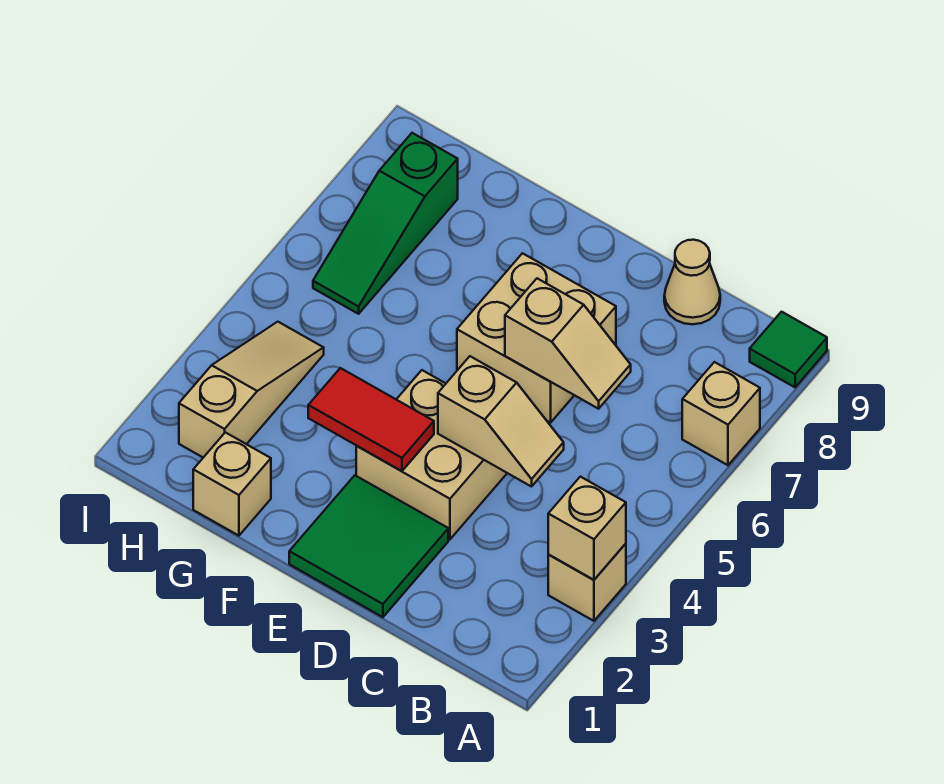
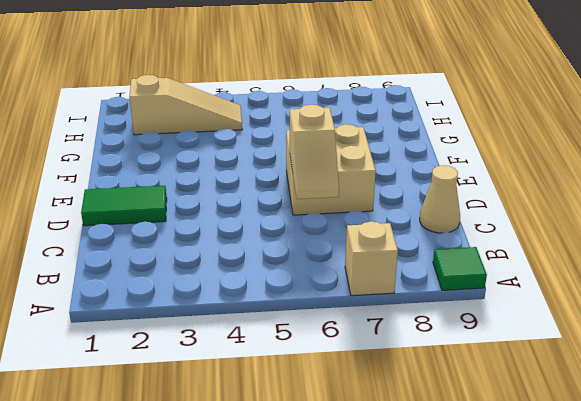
green 1x2 tile [81,186,167,226] -> green 2x2 tile [289,475,448,617]
none -> tan 1x1 brick [548,544,626,621]
none -> tan 2x2 brick [356,370,507,539]
none -> tan 1x1 brick [193,432,271,536]

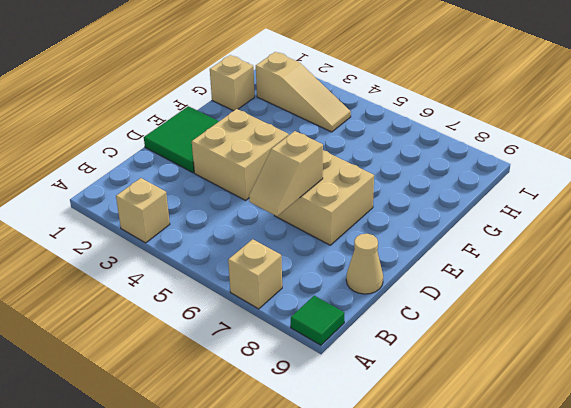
none -> green 1x3 slope [313,133,458,314]
none -> tan 1x1 brick [548,477,626,580]
none -> tan 1x2 slope [438,356,564,487]

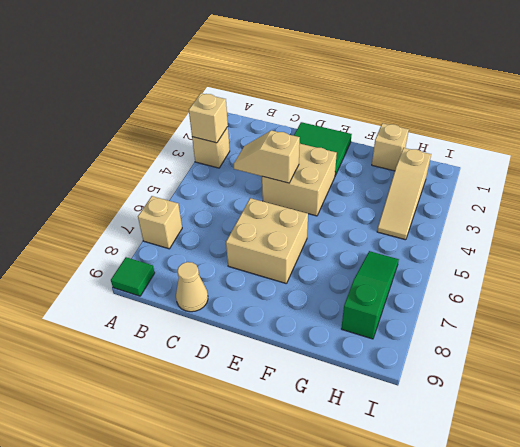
none -> tan 1x2 slope [505,278,631,409]
none -> red 1x2 tile [308,368,434,471]

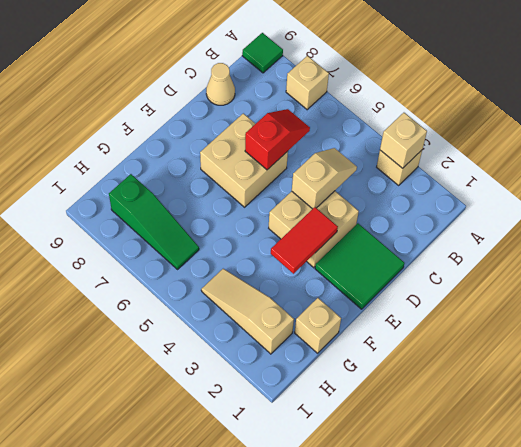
red 1x2 slope [245,109,310,170] -> tan 1x2 slope [505,278,631,409]

